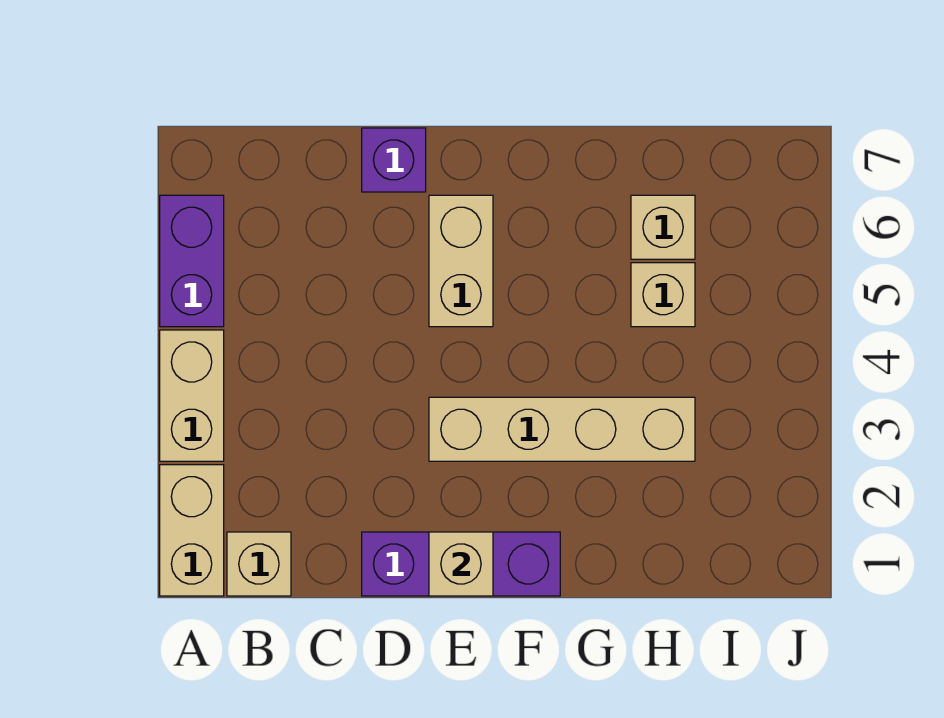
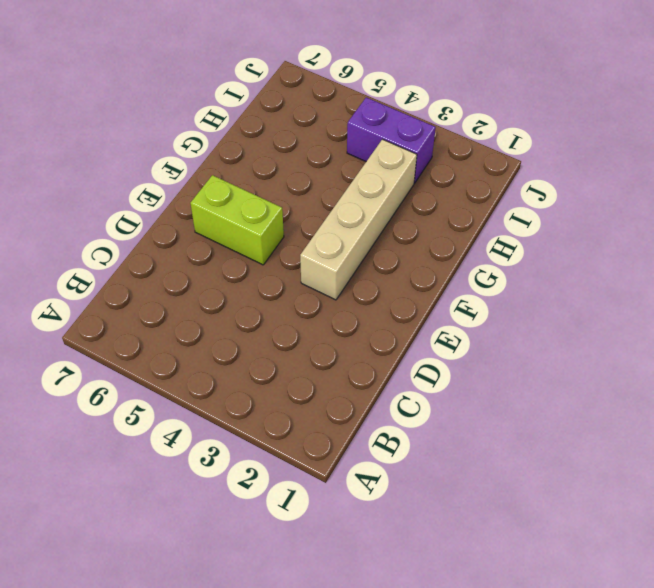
lime 1x2 brick [190,175,284,265] -> tan 1x2 brick [429,195,493,327]
purple 1x2 brick [347,97,436,183] -> purple 1x2 brick moved to [160,195,224,327]
none -> tan 1x2 brick [160,465,224,596]
none -> tan 1x2 brick [160,330,224,461]

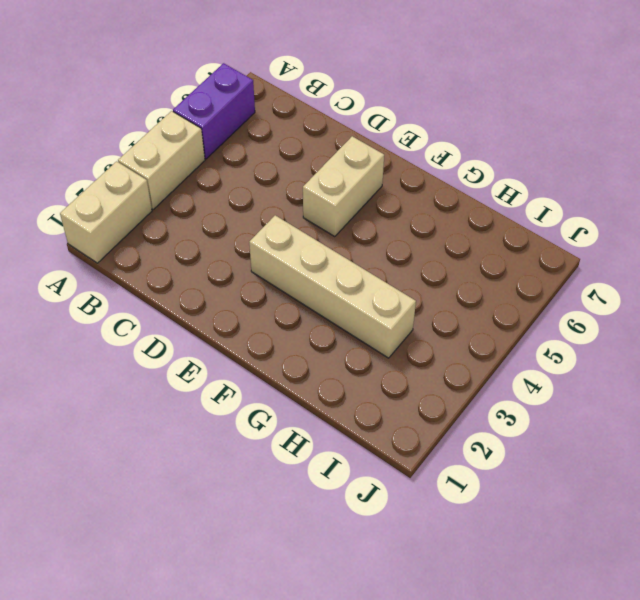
none -> tan 1x1 brick [227,532,291,596]
none -> purple 1x3 brick [362,532,560,596]

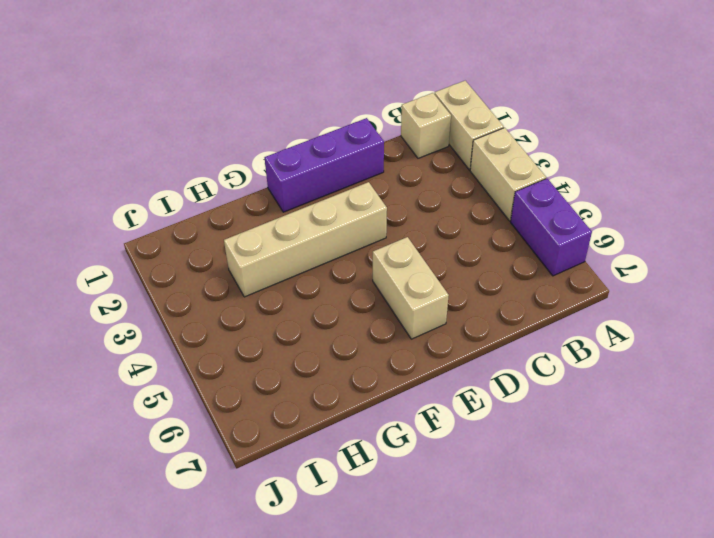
none -> purple 1x1 brick [362,128,426,192]
none -> tan 1x1 brick [631,263,695,327]

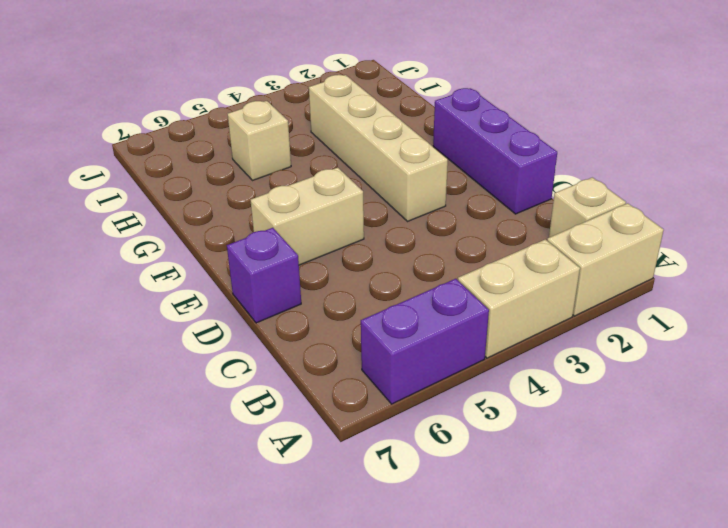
none -> tan 1x1 brick [631,195,695,259]
none -> tan 1x1 brick [429,532,493,596]

